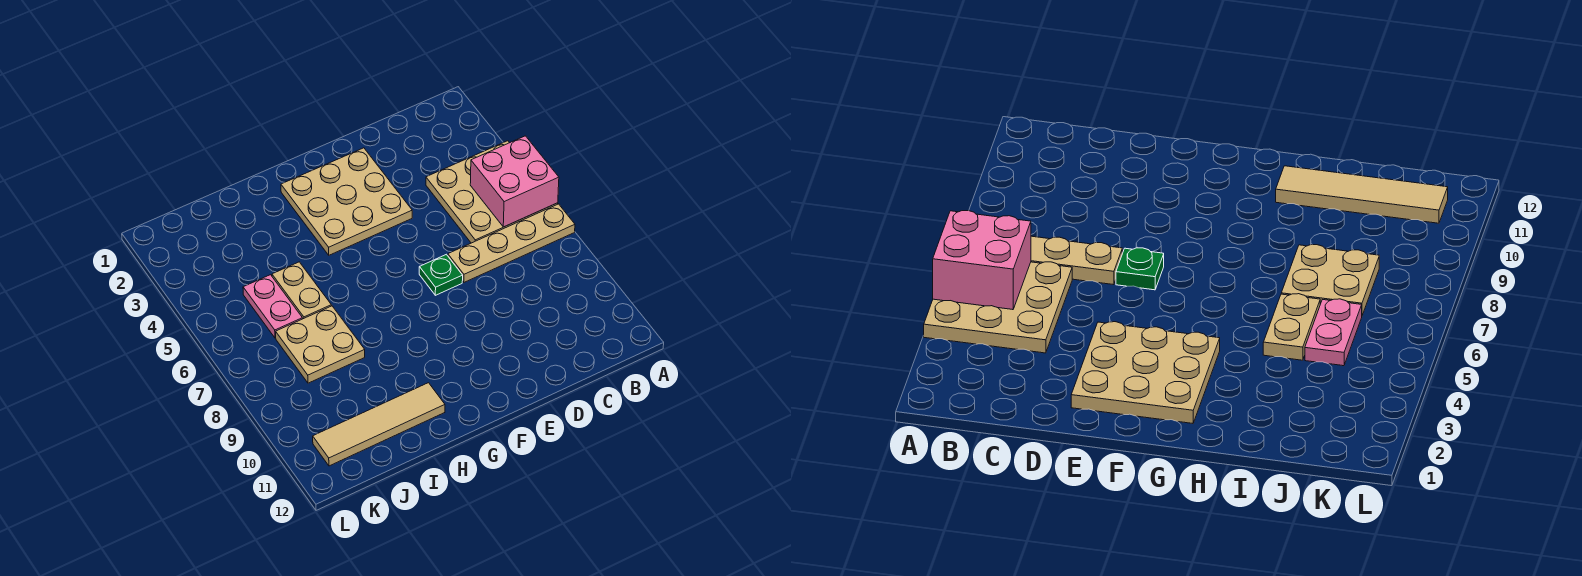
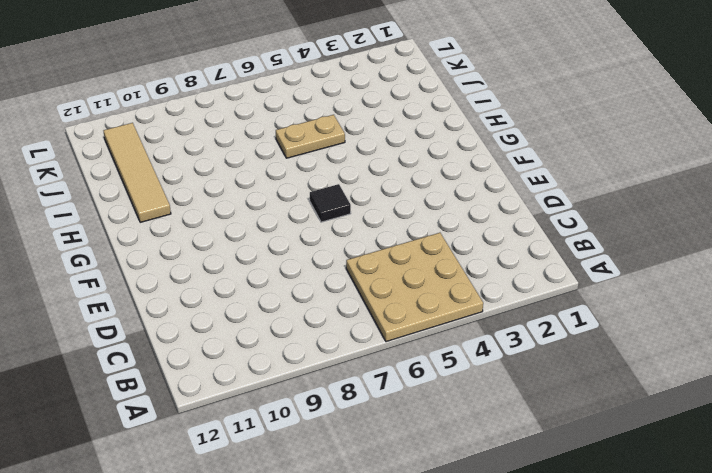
black 1x1 tile [310,184,351,222] -> none
none -> tan 1x4 plate [448,204,575,282]
none -> tan 3x3 plate [281,148,412,255]

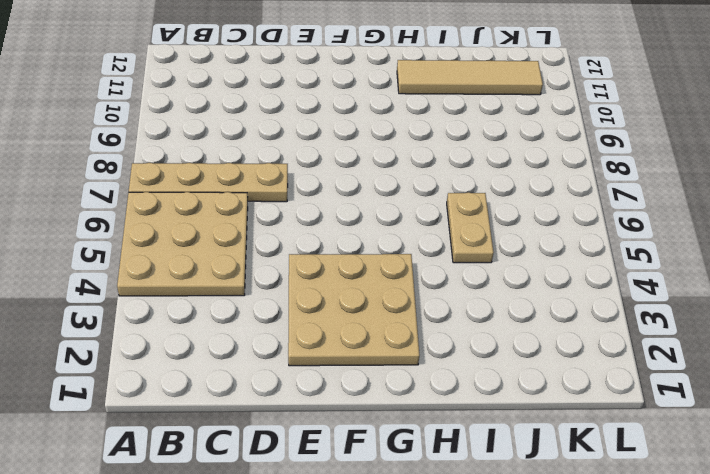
none -> green 1x1 plate [419,254,463,295]
none -> tan 2x2 plate [276,306,365,383]

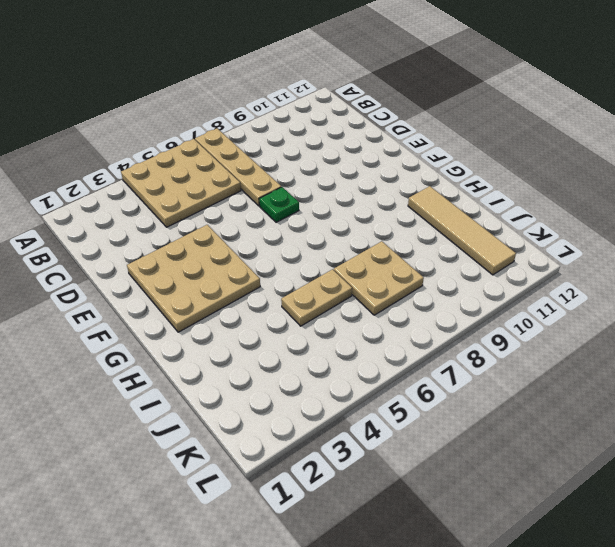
none -> pink 1x2 plate [243,275,302,338]
none -> pink 2x2 brick [470,136,559,227]

